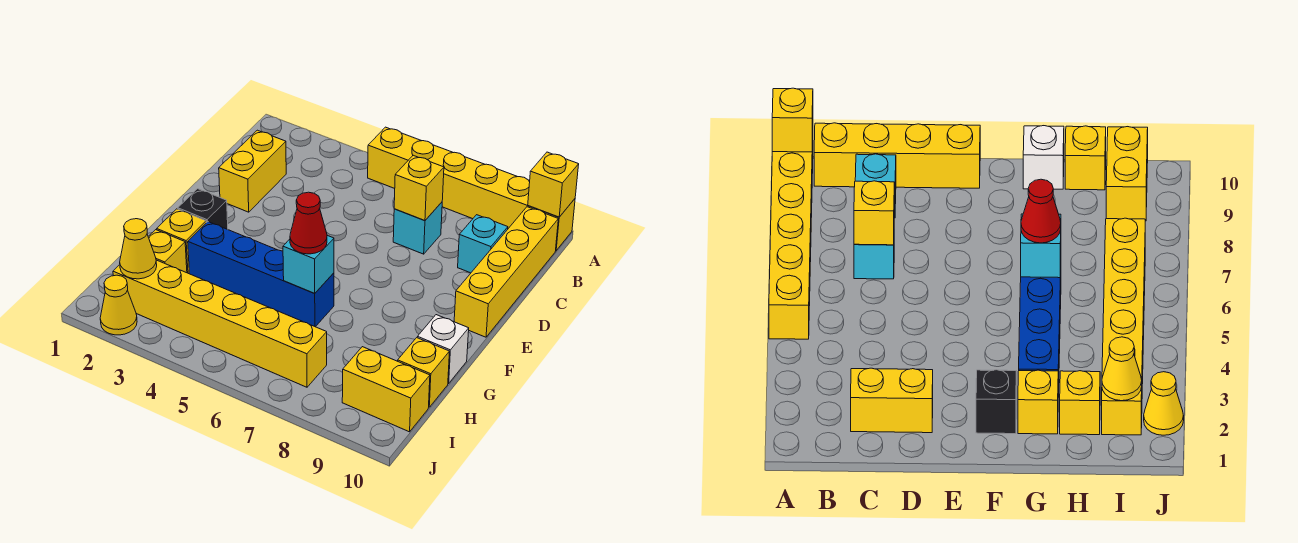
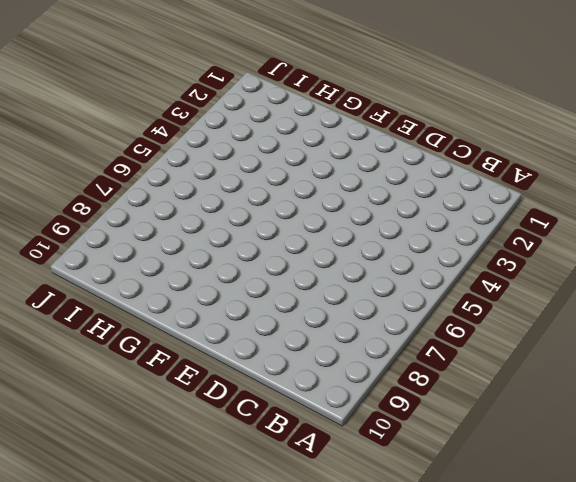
none -> yellow 1x6 brick [368,127,575,250]
none -> yellow 1x4 brick [454,207,558,337]
none -> yellow 1x2 brick [219,130,286,212]

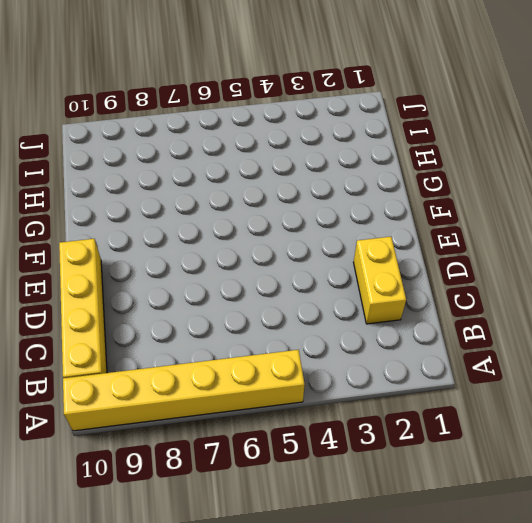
none -> cyan 1x1 brick [393,202,442,254]
none -> cyan 1x1 brick [458,215,508,273]
none -> black 1x1 brick [178,189,228,229]

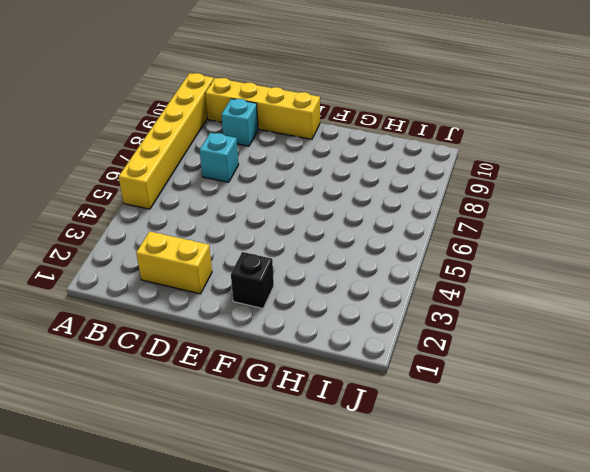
none -> yellow 1x1 brick [157,209,206,274]
none -> blue 1x4 brick [188,222,334,327]
none -> white 1x1 brick [417,315,469,383]

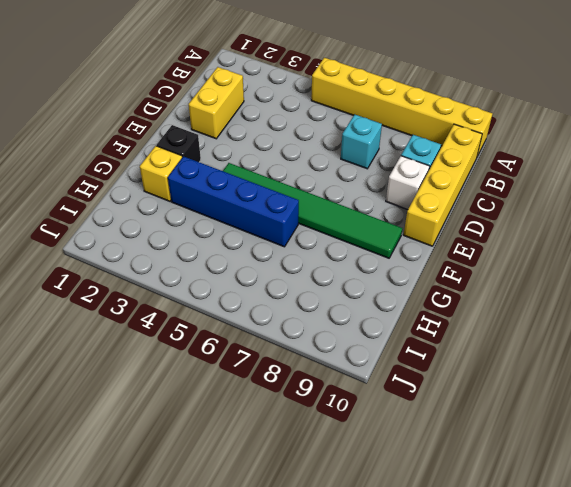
white 1x1 brick [386,156,430,210] -> white 1x1 brick moved to [417,315,469,383]
green 1x6 tile [223,163,402,258] -> none
none -> yellow 1x1 brick [148,230,187,273]
none -> yellow 1x1 brick [398,338,450,407]
none -> yellow 1x6 brick [113,260,327,387]

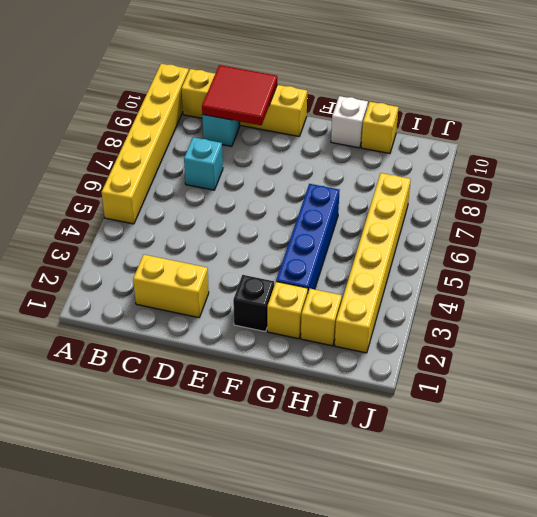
red 2x2 tile [202,65,277,125] -> none
none -> yellow 1x2 brick [342,347,430,432]
none -> yellow 1x1 cone [100,275,137,335]
none -> yellow 1x1 brick [528,152,579,217]

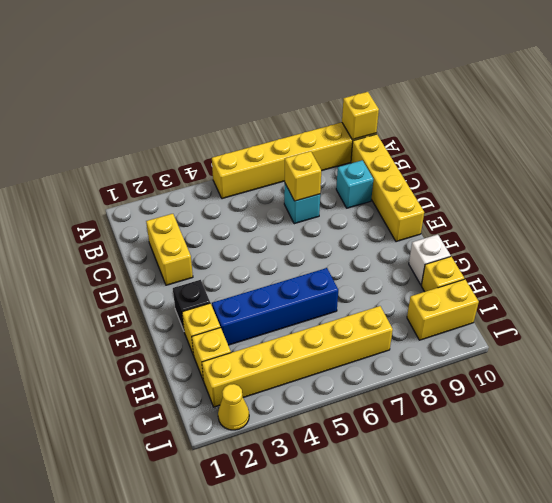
none -> cyan 1x1 brick [283,235,334,293]
none -> yellow 1x1 cone [120,219,157,279]
none -> red 1x1 cone [290,192,327,254]

